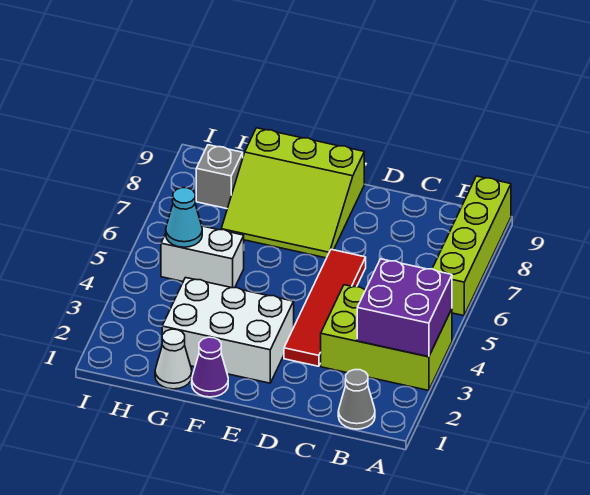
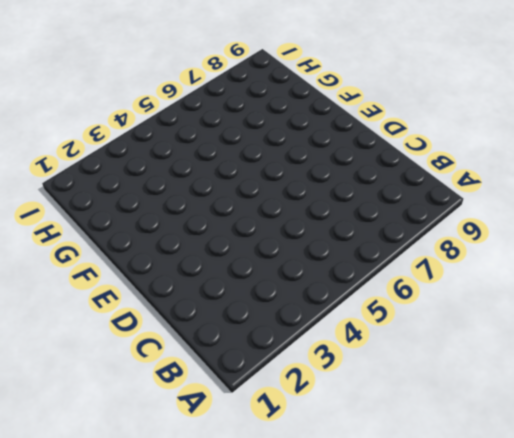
none -> lime 2x3 brick [321,285,452,391]
none -> lime 1x4 brick [432,176,511,316]
none -> grey 1x1 cone [338,370,375,429]

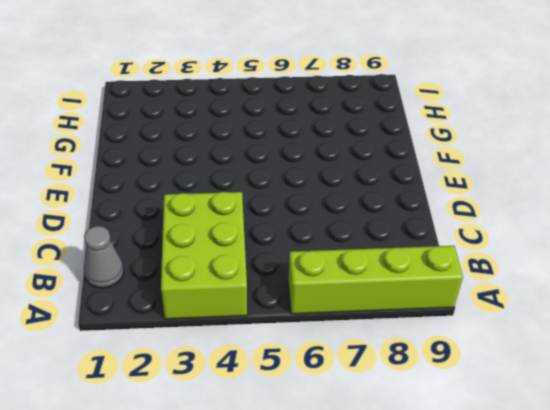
none -> red 1x4 tile [284,249,366,366]
none -> white 2x3 brick [162,278,294,383]
none -> lime 3x3 slope [221,128,364,258]

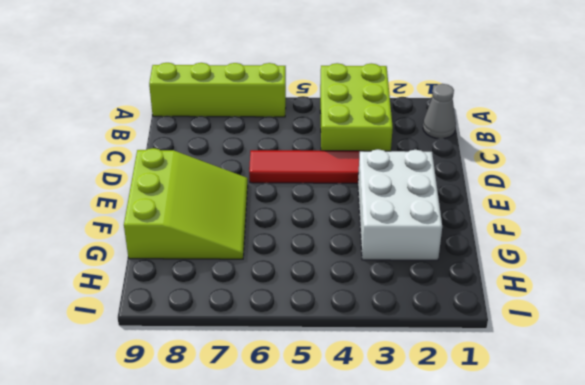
none -> purple 1x1 cone [192,337,228,397]
none -> white 1x1 cone [155,329,192,389]
none -> white 1x2 brick [161,226,244,288]

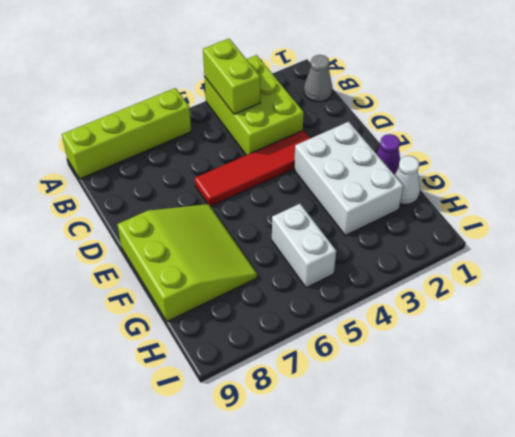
lime 1x2 brick [203,39,260,114] -> purple 2x2 brick [357,259,452,357]
none -> grey 1x1 brick [196,145,243,209]
none -> cyan 1x1 cone [166,188,202,247]

